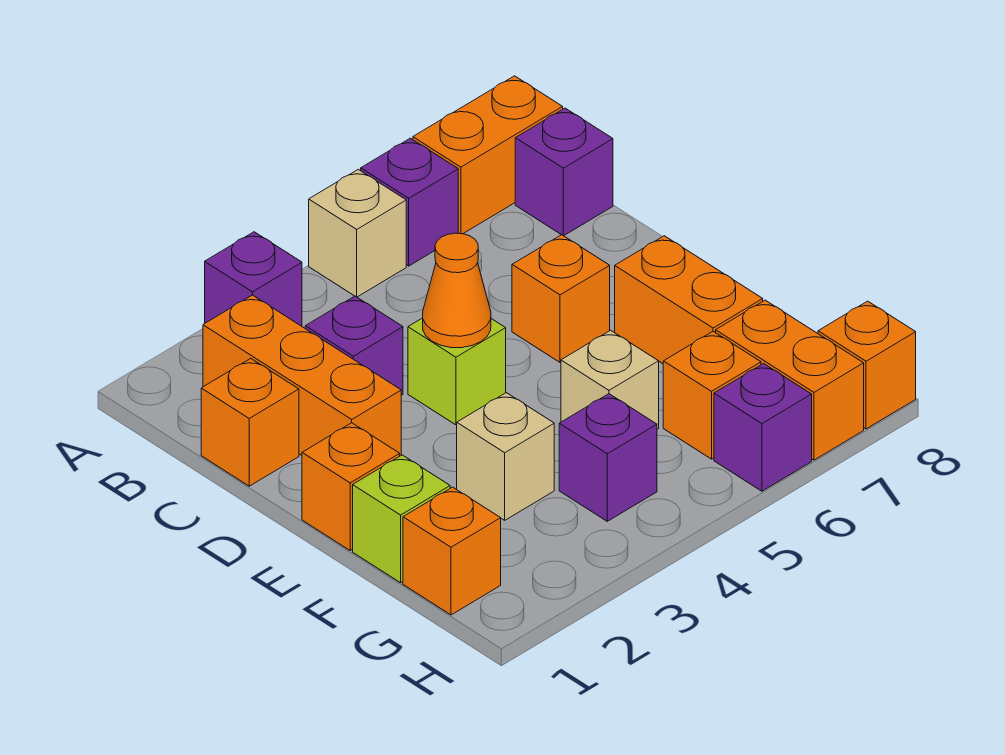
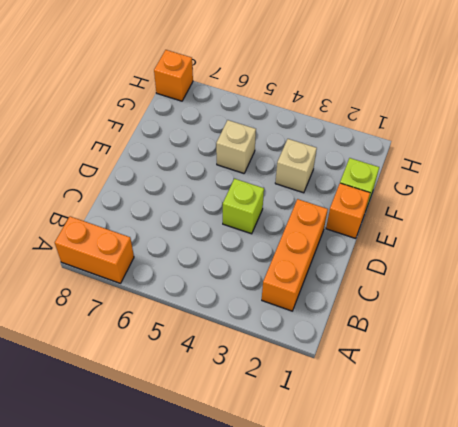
none -> purple 1x1 brick [205,232,302,326]
none -> tan 1x1 brick [309,169,406,297]
none -> purple 1x1 brick [361,138,458,266]

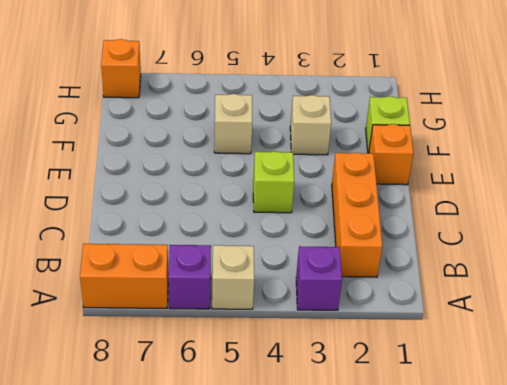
none -> purple 1x1 brick [515,108,613,236]
none -> orange 1x1 brick [201,359,299,486]
none -> purple 1x1 brick [305,296,403,395]

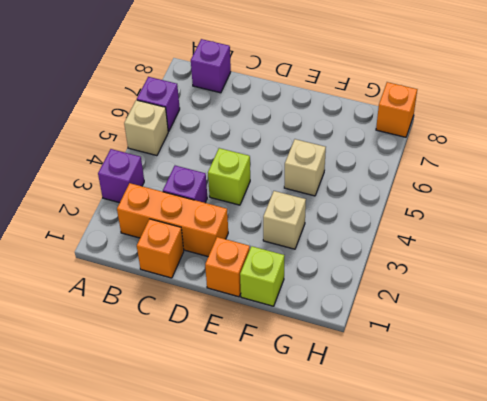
none -> orange 1x2 brick [413,76,563,234]
none -> orange 1x1 brick [512,235,610,363]
none -> orange 1x2 brick [615,236,763,364]

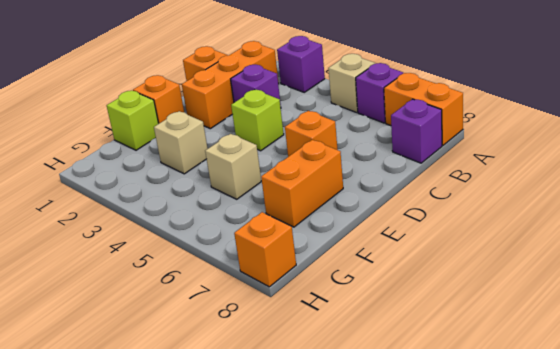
none -> orange 1x1 brick [403,487,501,615]
none -> purple 1x1 brick [559,394,657,521]
none -> orange 1x1 brick [663,332,761,459]

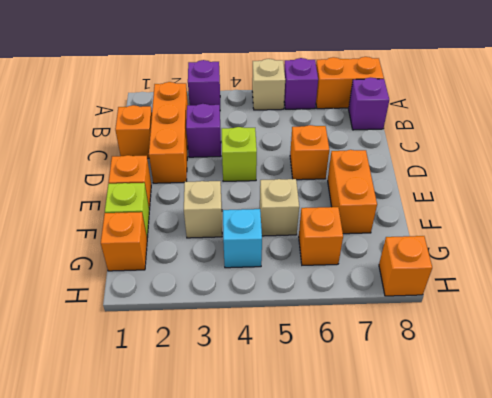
cyan 1x1 brick [223,209,262,268] -> purple 1x1 brick [559,394,657,521]
none -> orange 1x2 brick [716,300,864,460]
none -> purple 1x1 brick [714,364,812,491]
none -> orange 1x1 cone [423,233,491,348]

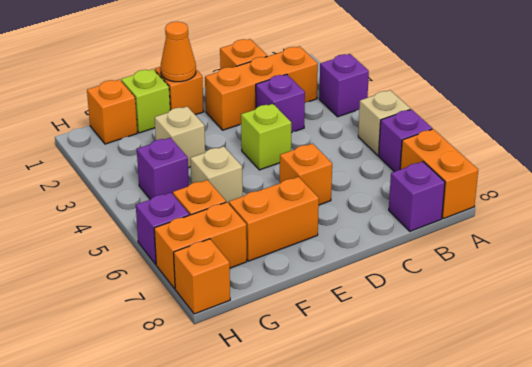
orange 1x1 cone [161,22,196,82] -> orange 1x1 cone moved to [423,233,491,348]

